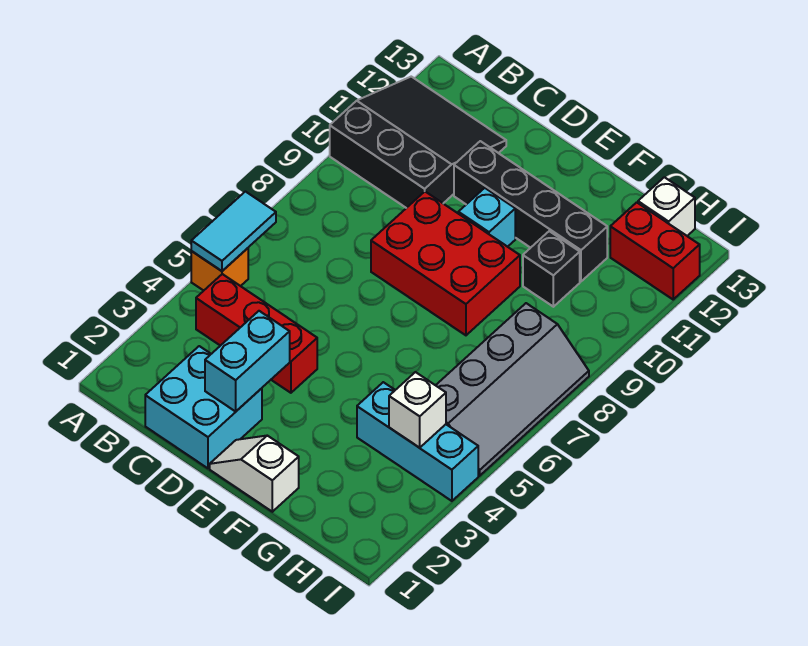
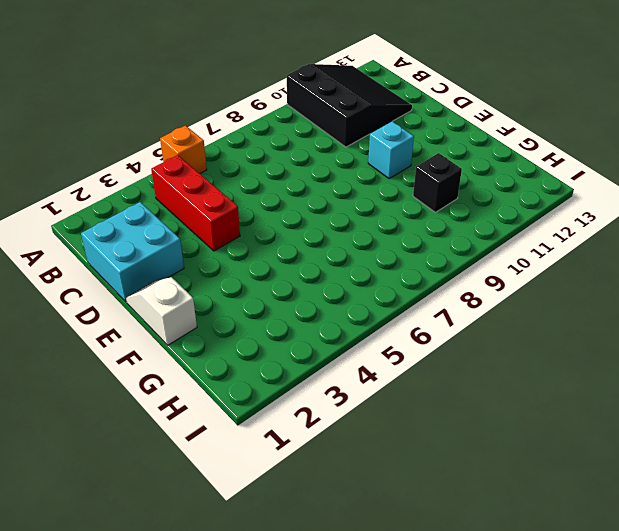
none -> red 2x3 brick [371,192,520,335]
none -> black 1x4 brick [454,141,607,281]
none -> cyan 1x3 brick [357,382,478,501]

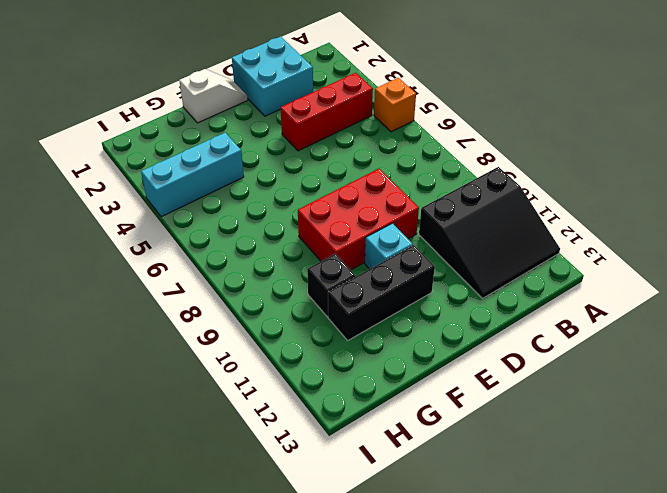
black 1x3 brick [328,245,435,340] -> black 1x4 brick [454,141,607,281]
none -> grey 2x4 slope [436,303,589,476]
none -> red 1x2 brick [610,202,700,299]
none -> white 1x1 brick [638,177,695,236]

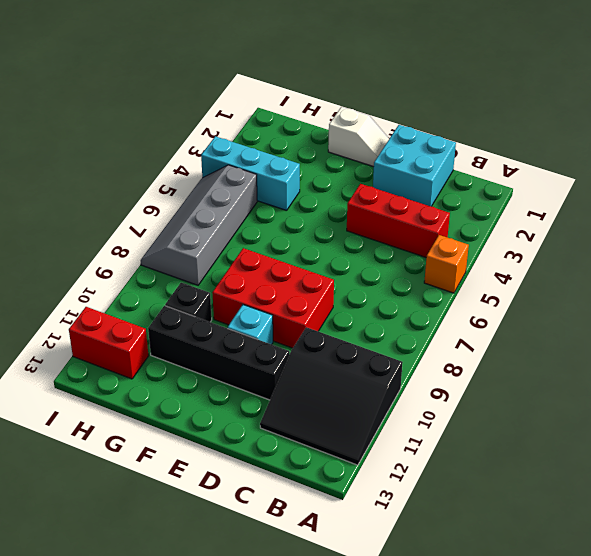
none -> white 1x1 brick [638,177,695,236]
none -> cyan 1x2 tile [191,192,276,271]
none -> cyan 1x2 brick [205,311,290,411]

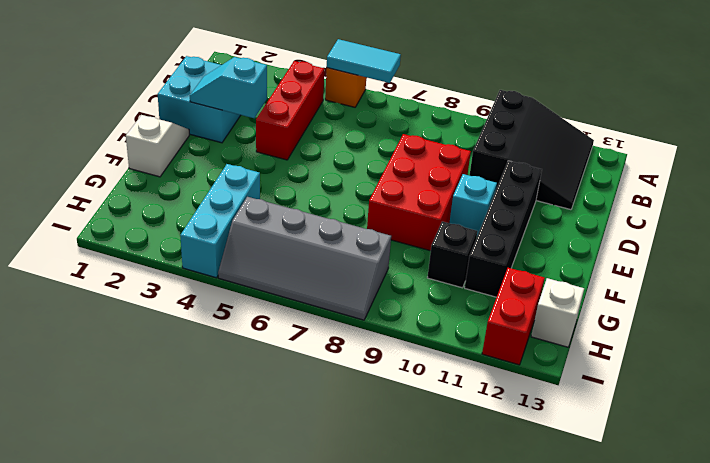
cyan 1x2 slope [190,57,267,118] -> cyan 1x2 brick [205,311,290,411]
none -> white 1x1 brick [389,372,446,448]

